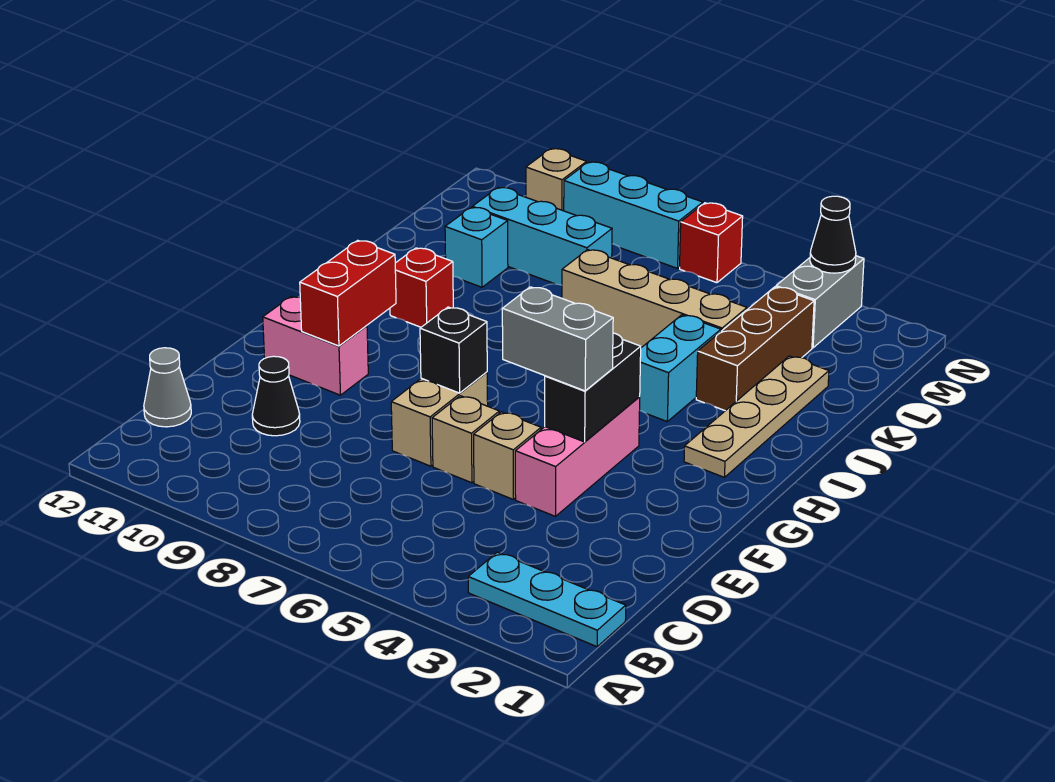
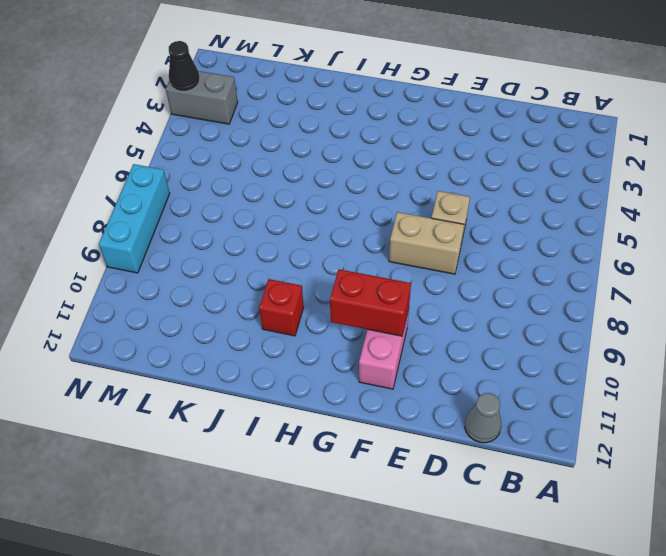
none -> cyan 1x3 plate [468,552,626,647]
none -> black 1x1 cone [252,356,300,436]
none -> pink 1x3 brick [515,397,640,516]

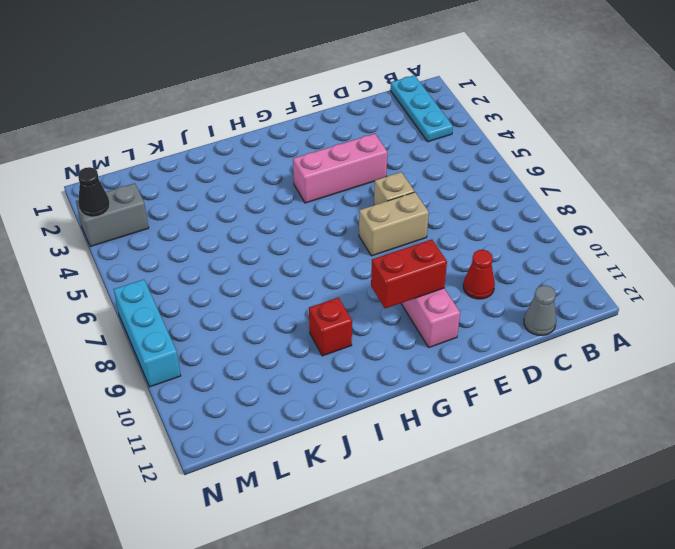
red 1x1 cone [463,250,495,299] -> black 1x1 cone [252,356,300,436]
none -> tan 1x1 brick [474,412,541,500]
none -> tan 1x4 plate [684,356,829,477]
none -> cyan 1x2 brick [639,315,721,421]

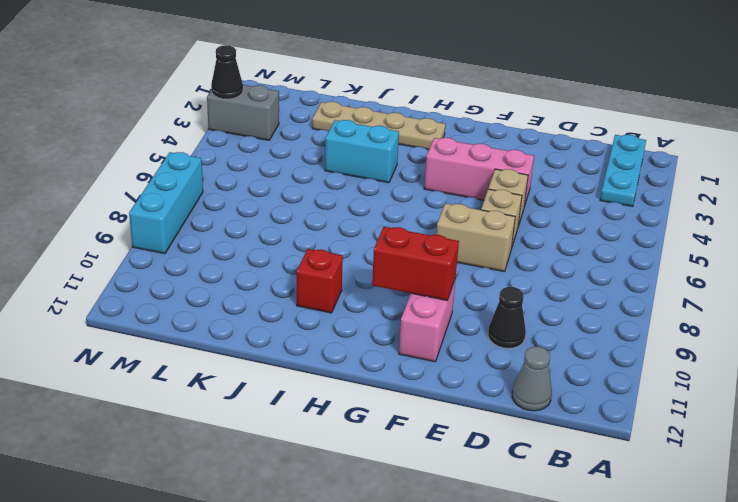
none -> brown 1x3 brick [696,287,814,411]
none -> tan 1x4 brick [562,250,747,347]
none -> cyan 1x1 brick [445,207,508,287]

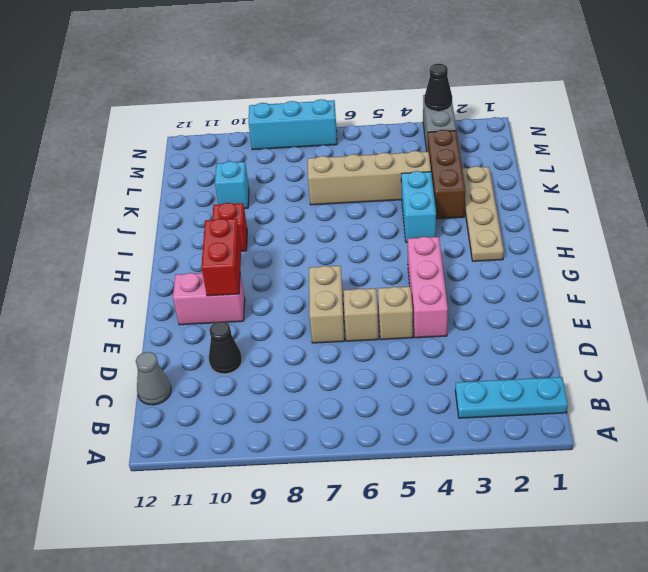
none -> cyan 1x3 brick [472,188,612,285]
none -> red 1x1 brick [680,203,743,283]
none -> tan 1x1 brick [526,149,587,211]

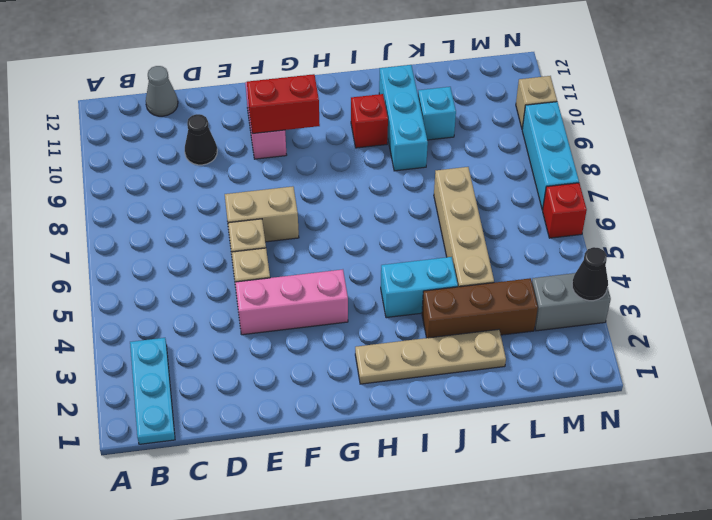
cyan 1x3 brick [379,65,428,171] -> cyan 1x3 brick moved to [472,188,612,285]
none -> black 1x2 brick [545,333,641,442]
none -> black 1x1 brick [420,307,487,393]
none -> grey 1x2 brick [502,287,613,391]

